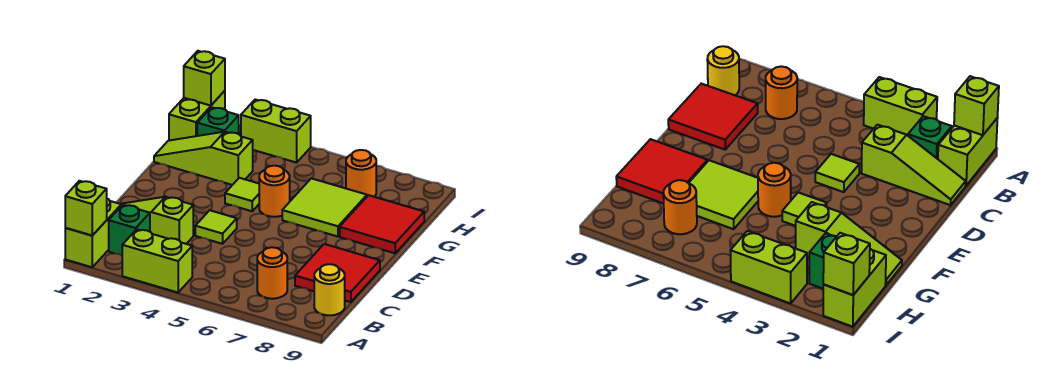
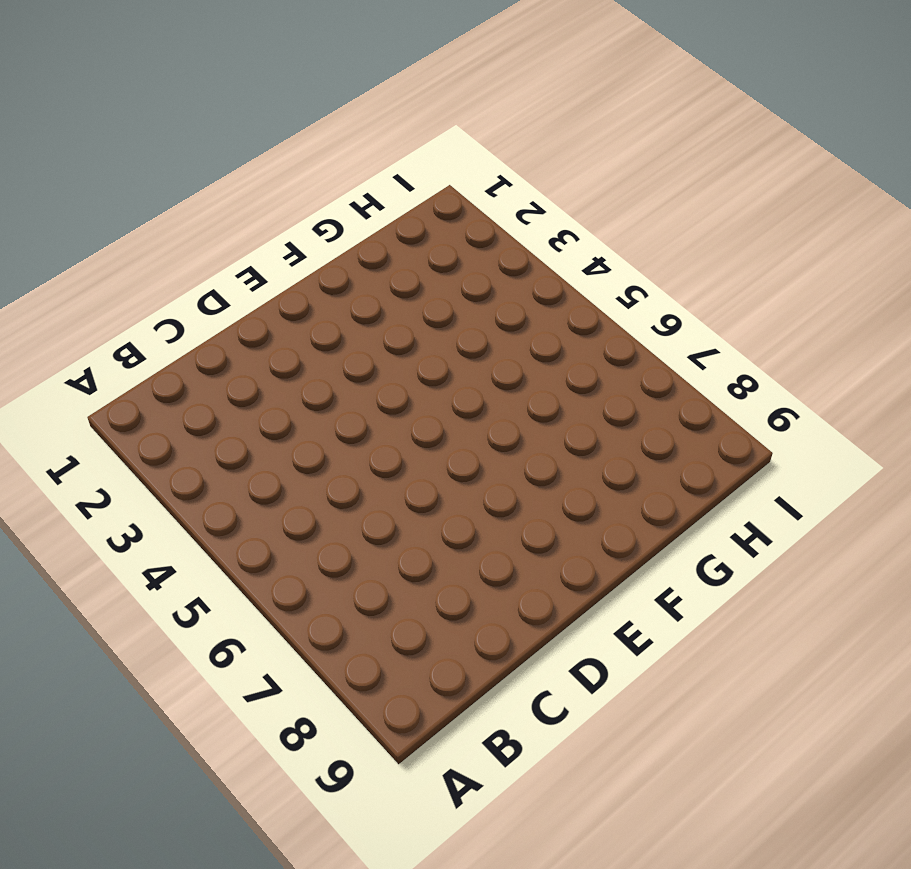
none -> lime 1x2 brick [65,199,121,267]
none -> lime 1x2 brick [122,229,192,292]
none -> green 1x1 brick [109,205,150,255]

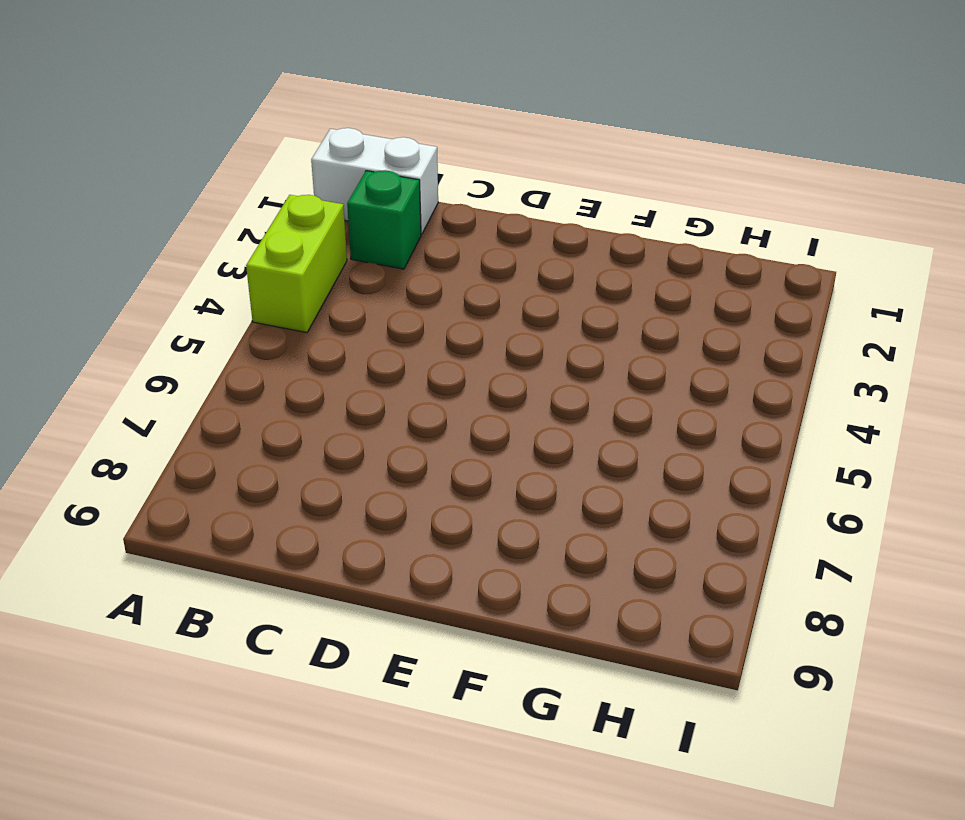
white 1x2 brick [311,128,438,234] -> lime 1x2 brick [65,199,121,267]
none -> orange 1x1 round brick [257,247,287,299]
none -> yellow 1x1 round brick [314,264,345,315]
none -> lime 1x3 slope [121,197,193,244]

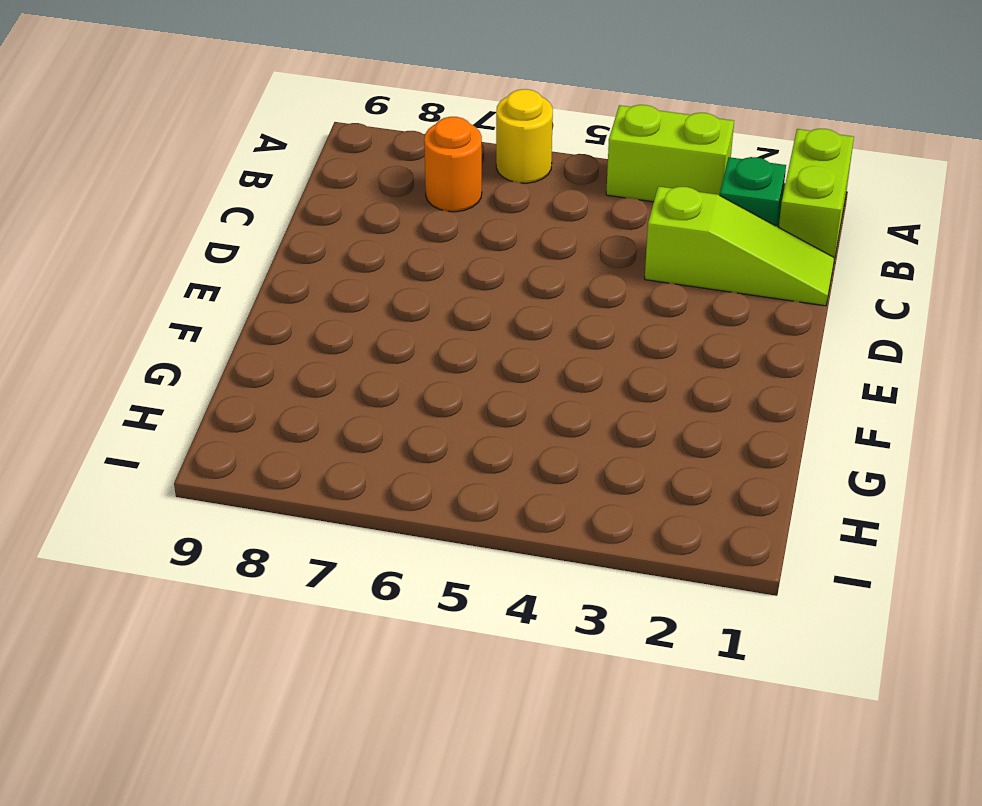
yellow 1x1 round brick [496,89,553,183] -> yellow 1x1 round brick moved to [314,264,345,315]
none -> red 2x2 tile [295,244,380,302]
none -> lime 1x1 tile [195,210,237,244]
none -> lime 1x1 tile [225,178,259,211]

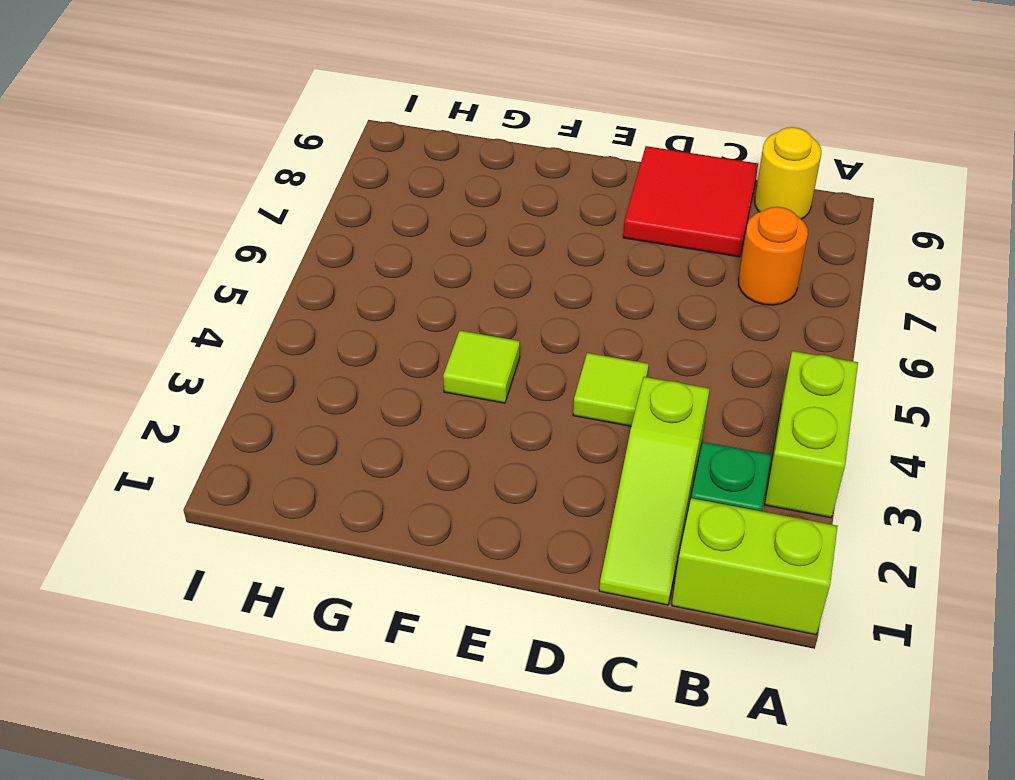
none -> orange 1x1 round brick [259,166,290,217]
none -> lime 2x2 tile [282,178,367,237]
none -> red 2x2 tile [340,195,424,253]

